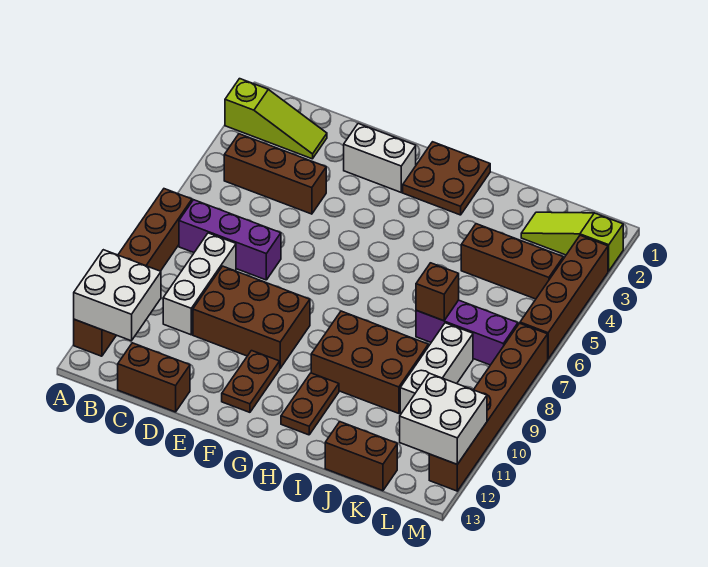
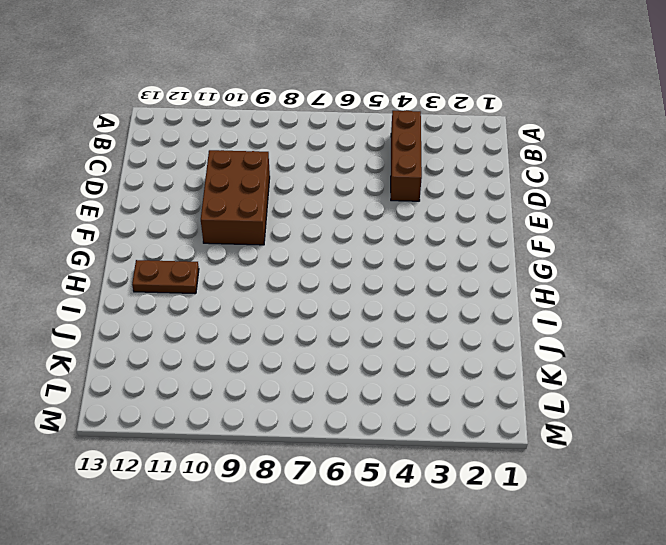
none -> lime 1x3 slope [225,79,327,159]
none -> brown 1x6 brick [74,189,192,356]
none -> purple 1x3 brick [179,200,281,280]

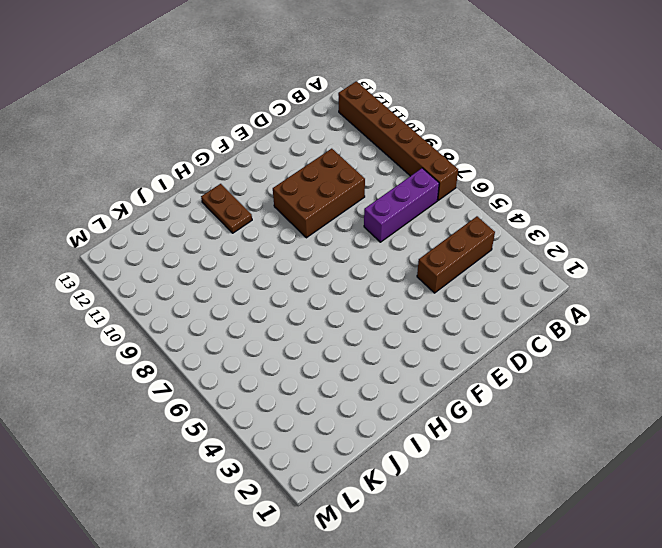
none -> lime 1x3 slope [225,79,327,159]
none -> white 1x3 brick [163,233,236,335]
none -> brown 1x2 brick [118,343,190,412]

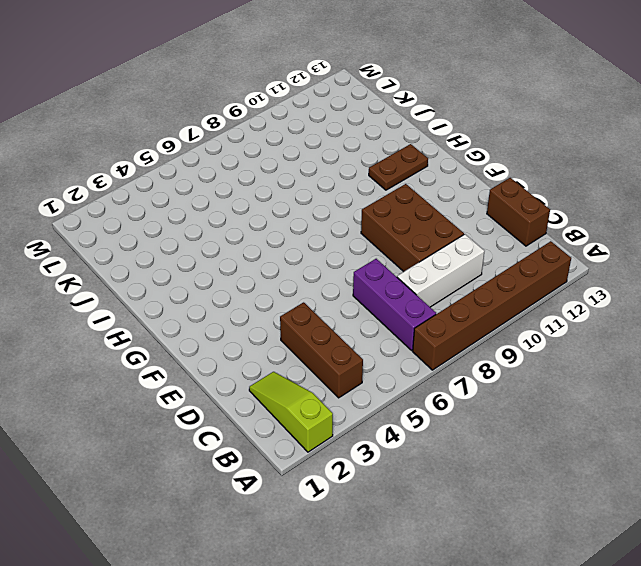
none -> white 1x2 brick [344,124,416,192]
none -> brown 1x2 plate [222,351,280,412]
none -> brown 2x2 plate [403,142,490,215]

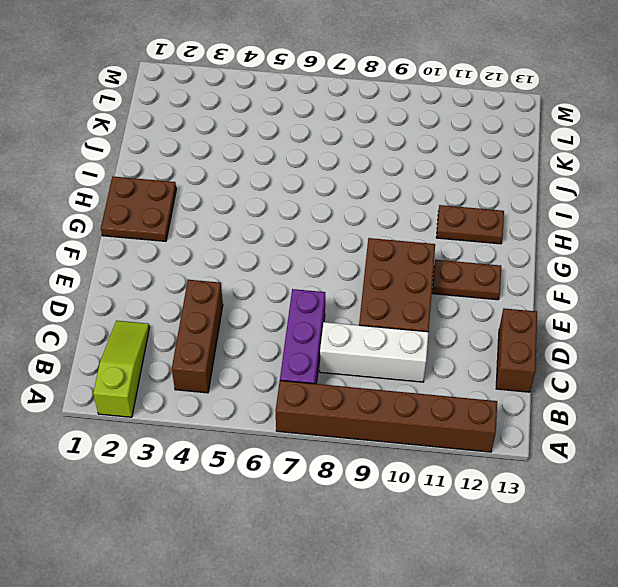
none -> white 1x2 brick [344,124,416,192]
none -> brown 2x3 brick [311,311,428,413]
none -> brown 1x3 brick [461,224,563,299]

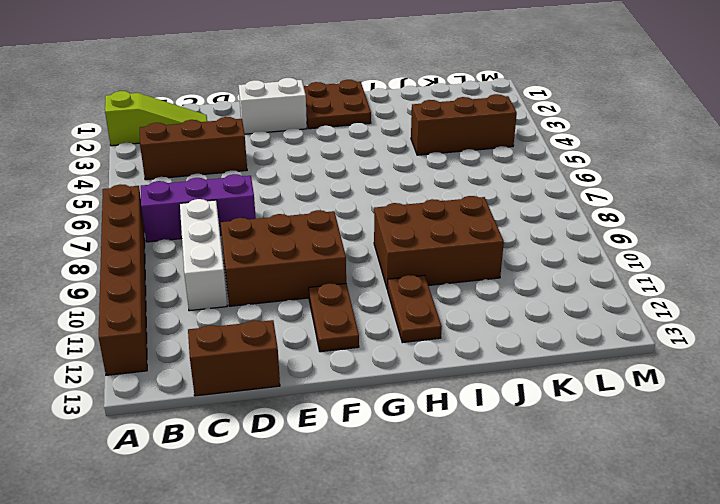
none -> purple 1x3 brick [416,300,518,365]
none -> brown 1x2 brick [325,422,397,491]
none -> lime 1x3 slope [521,212,623,271]

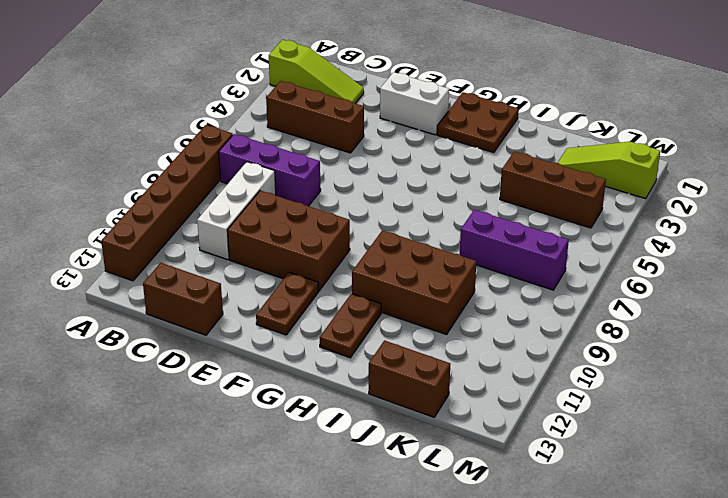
none -> white 1x3 brick [400,323,473,414]
none -> brown 1x4 brick [520,235,608,359]
none -> brown 1x6 brick [429,323,548,491]

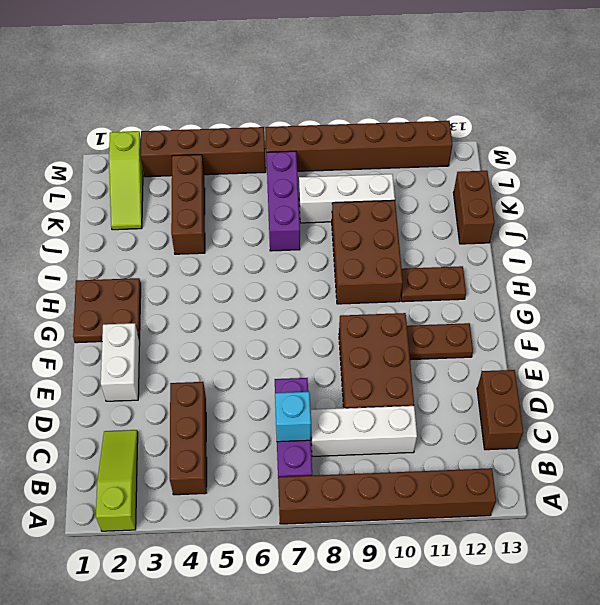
cyan 1x1 brick [275,392,311,442] -> none
none -> white 2x2 brick [74,250,161,341]
none -> brown 1x1 brick [416,263,459,321]
none -> white 2x2 brick [400,373,487,464]

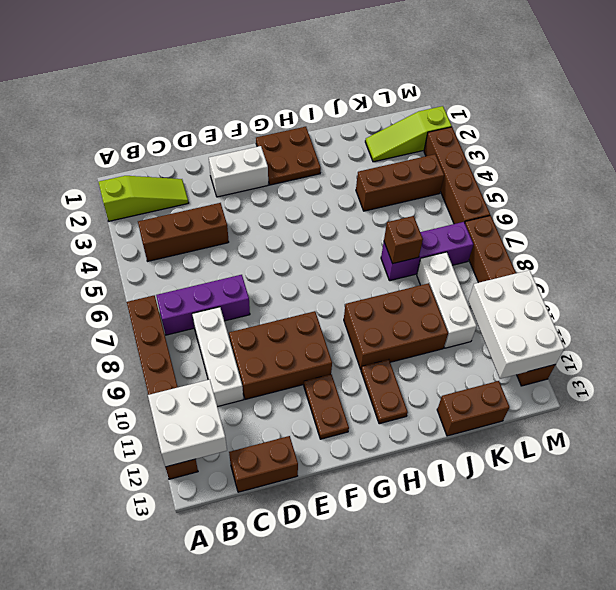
white 2x3 brick [468,270,564,379] -> white 2x2 brick [400,373,487,464]

